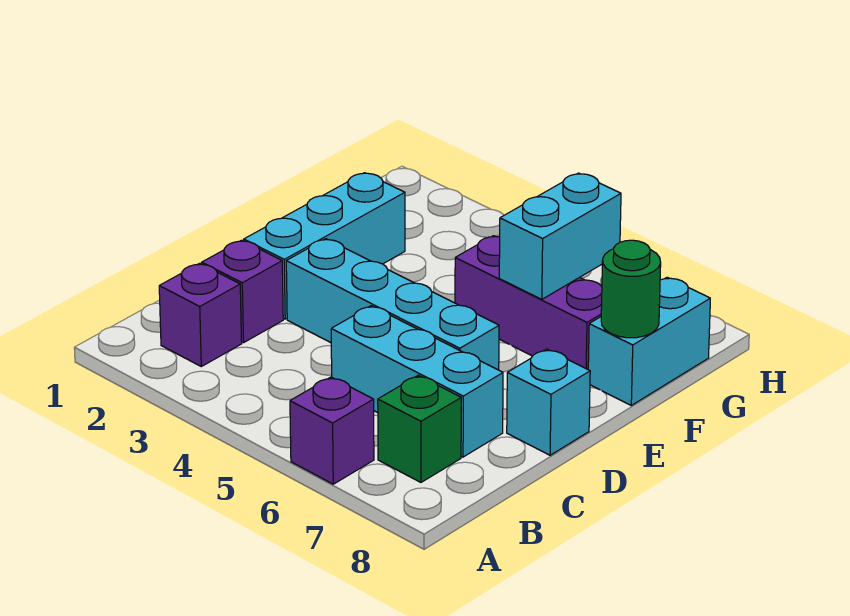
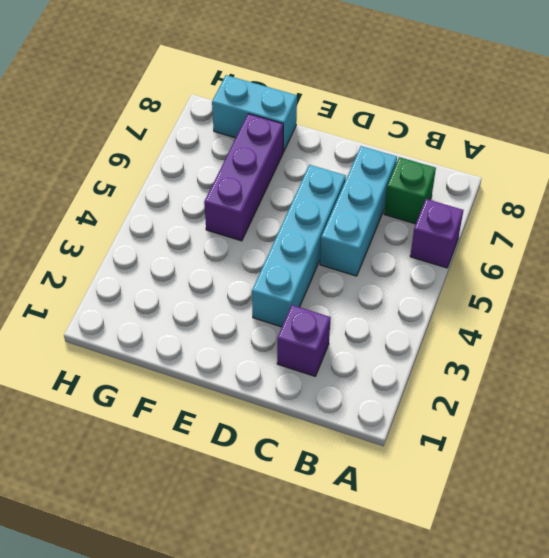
none -> purple 1x1 brick [159,263,242,366]
none -> cyan 1x3 brick [244,173,405,319]
none -> cyan 1x1 brick [507,349,590,455]

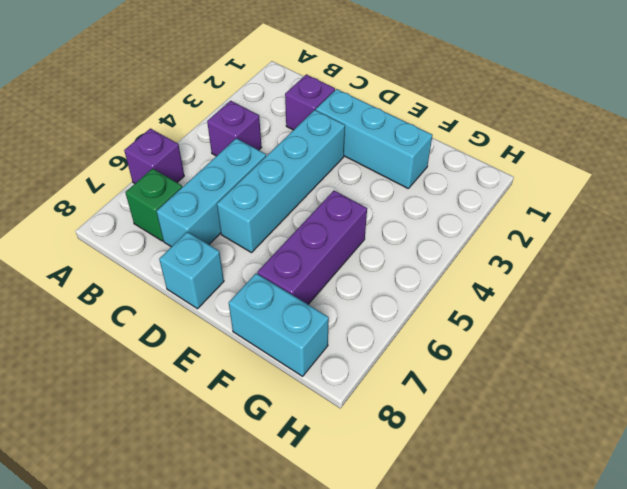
purple 1x1 brick [207,101,262,156] -> purple 1x1 brick moved to [159,263,242,366]
none -> cyan 1x2 brick [499,173,621,299]
none -> green 1x1 round brick [601,240,661,338]

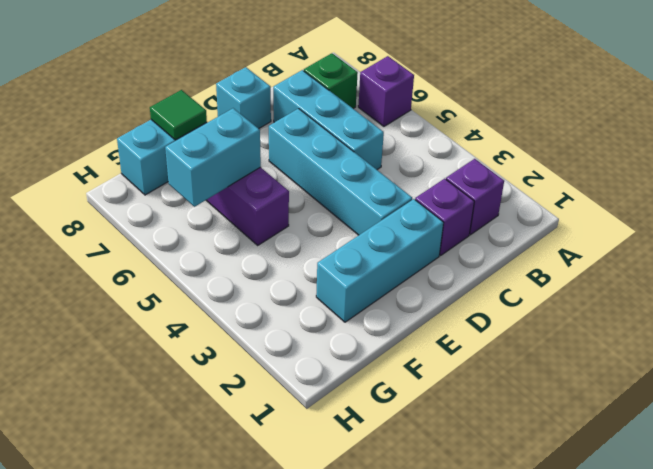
green 1x1 tile [150,90,207,140] -> green 1x1 round brick [601,240,661,338]

